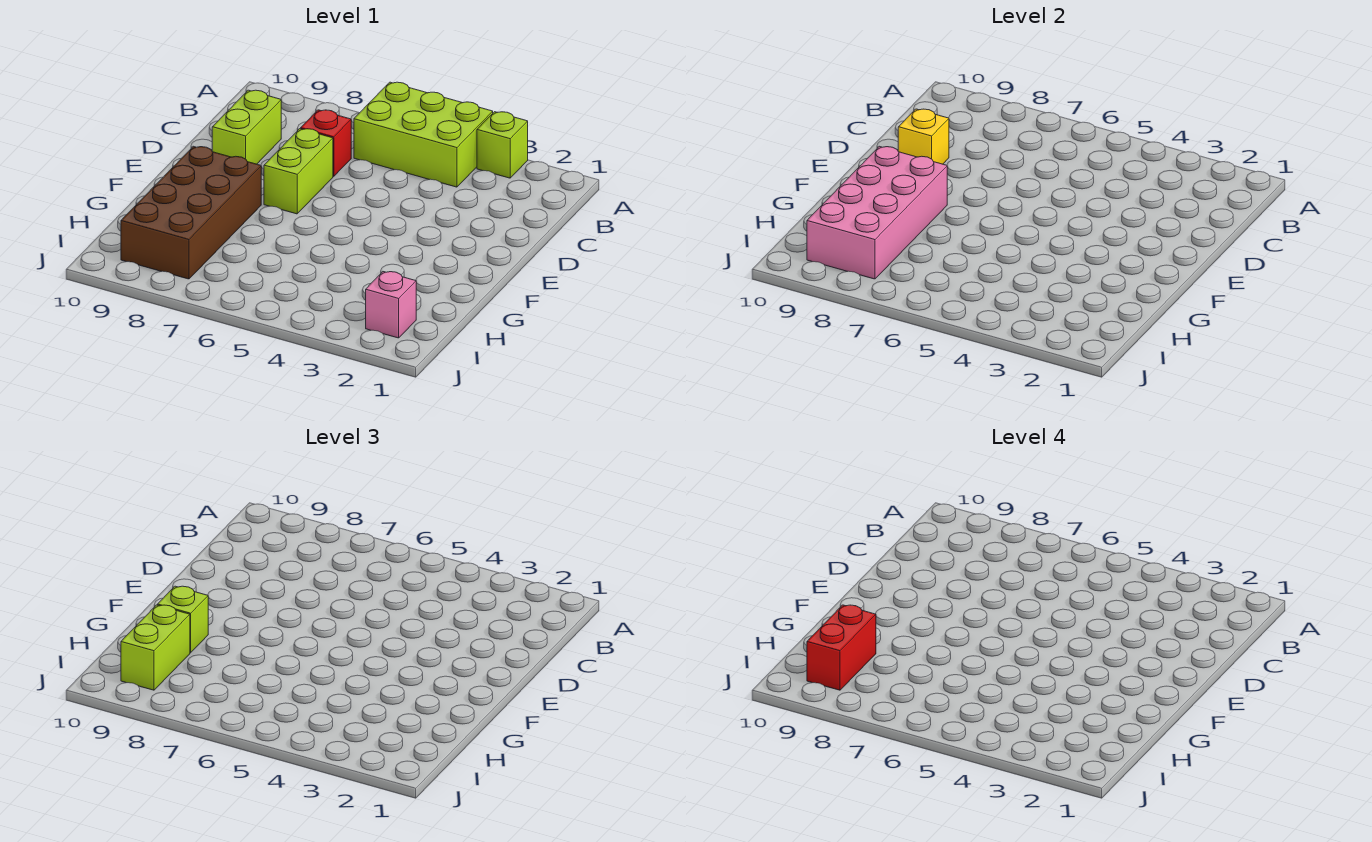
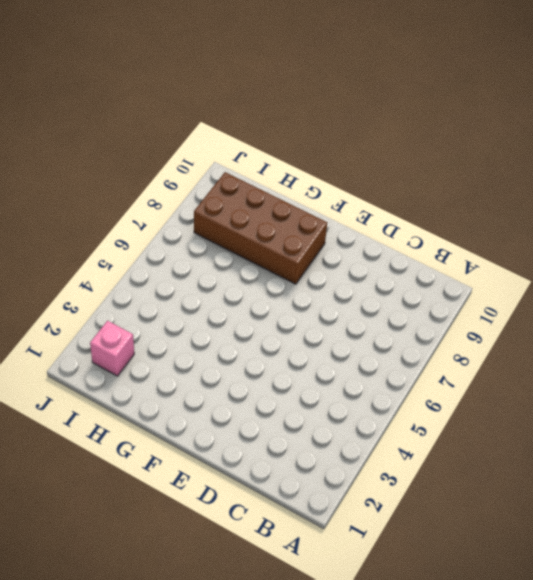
none -> lime 1x1 brick [477,112,528,178]
none -> lime 2x3 brick [354,82,493,187]
none -> red 1x1 brick [301,110,351,176]

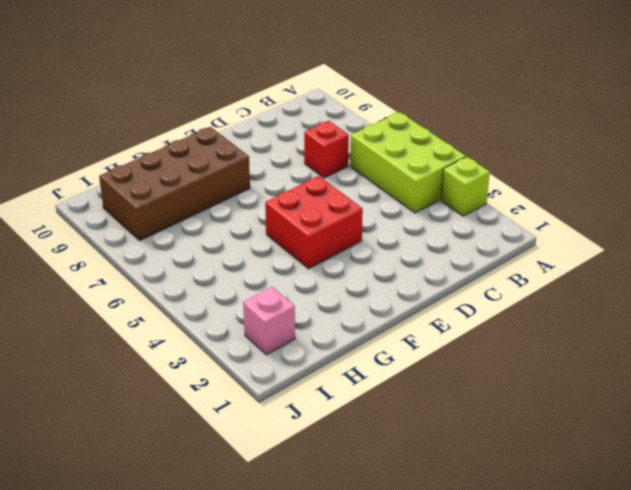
red 2x2 brick [265,176,363,269] -> none
none -> lime 1x2 brick [212,90,281,164]
none -> lime 1x2 brick [264,129,333,214]
none -> yellow 1x1 brick [898,109,949,164]

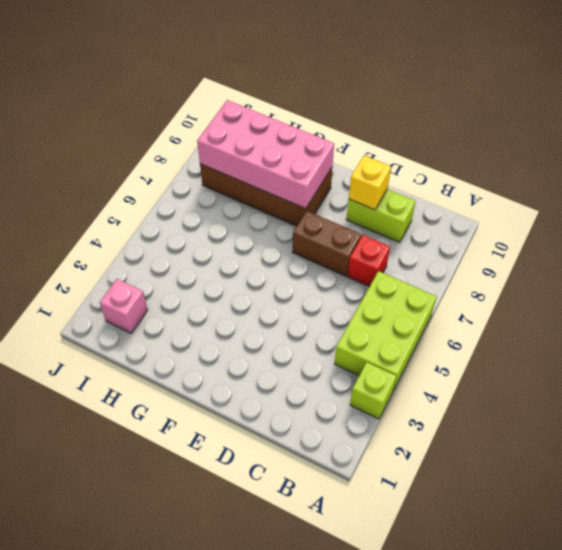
brown 1x2 brick [293,211,361,276] -> lime 1x2 brick [264,129,333,214]
none -> lime 1x1 brick [157,586,208,653]
none -> lime 1x2 brick [121,605,190,690]
none -> red 1x2 brick [807,605,876,690]

